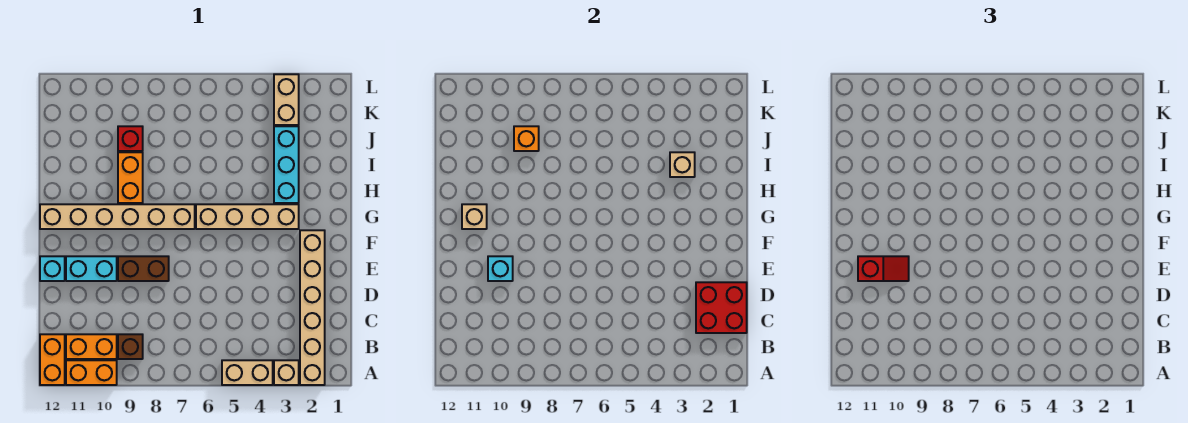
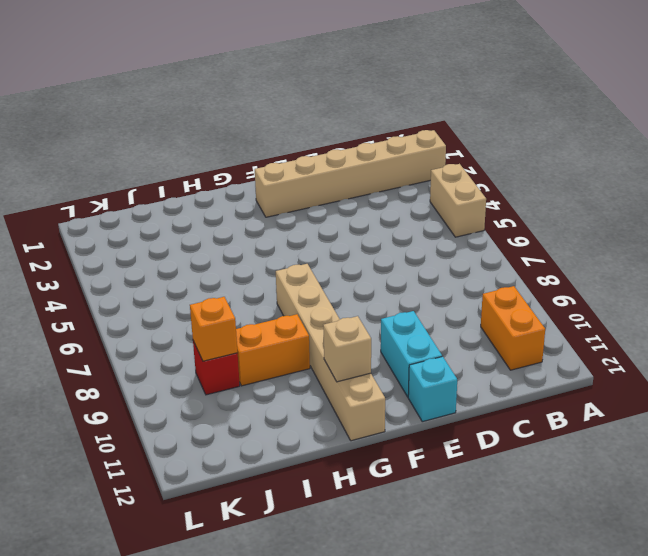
none -> tan 1x1 brick [274,360,299,385]
none -> orange 1x2 brick [66,360,117,385]
none -> orange 1x2 brick [40,334,65,385]

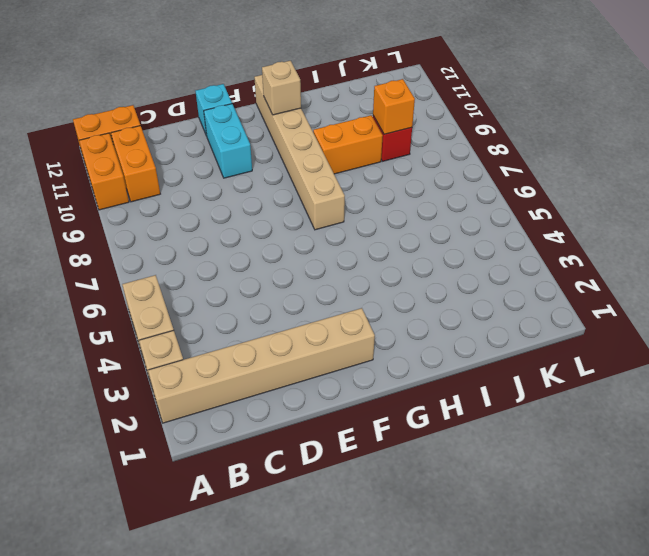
none -> brown 1x1 brick [118,334,143,359]
none -> brown 1x2 brick [118,256,169,281]
none -> tan 1x4 brick [196,204,299,229]

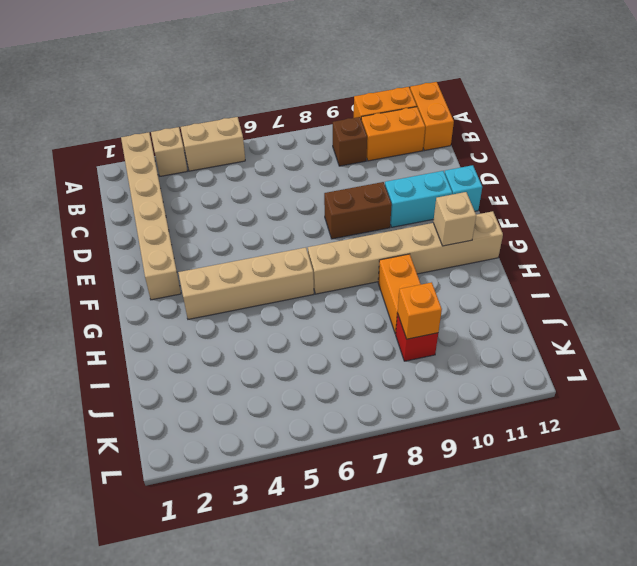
none -> cyan 1x3 brick [274,126,299,203]
none -> tan 1x2 brick [274,74,299,125]
none -> red 2x2 brick [696,282,747,333]

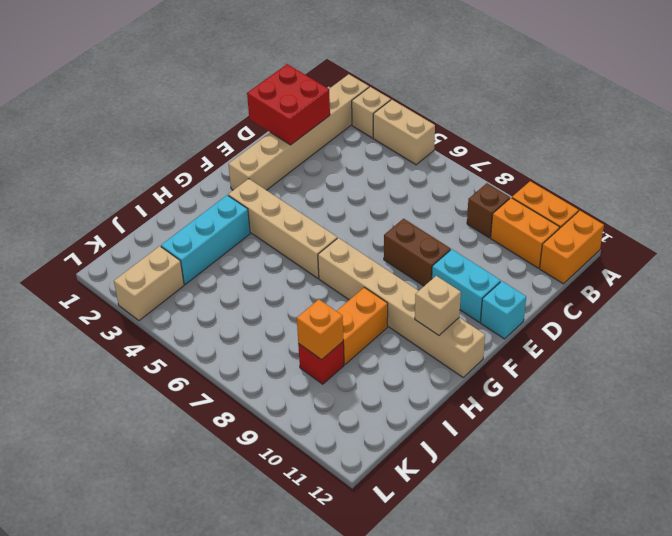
none -> cyan 1x1 brick [488,256,513,281]
none -> tan 1x1 brick [670,152,695,177]
none -> red 1x2 slope [858,256,909,281]

